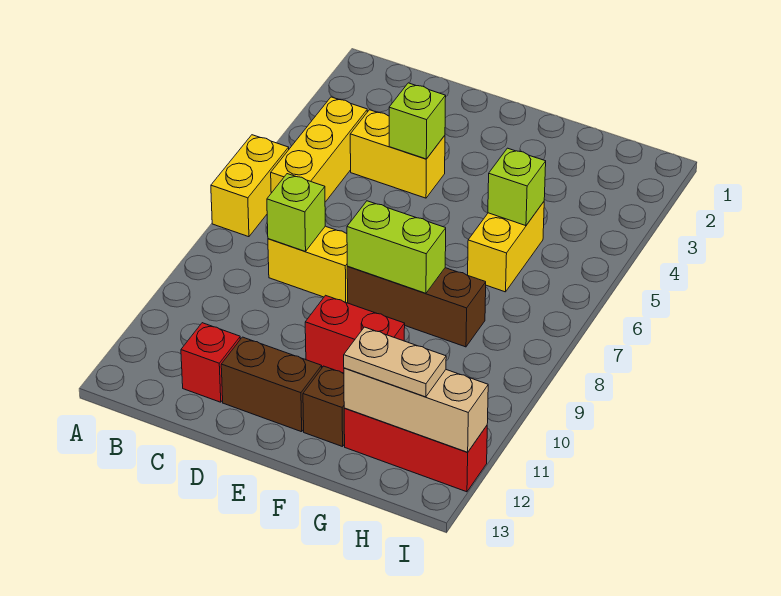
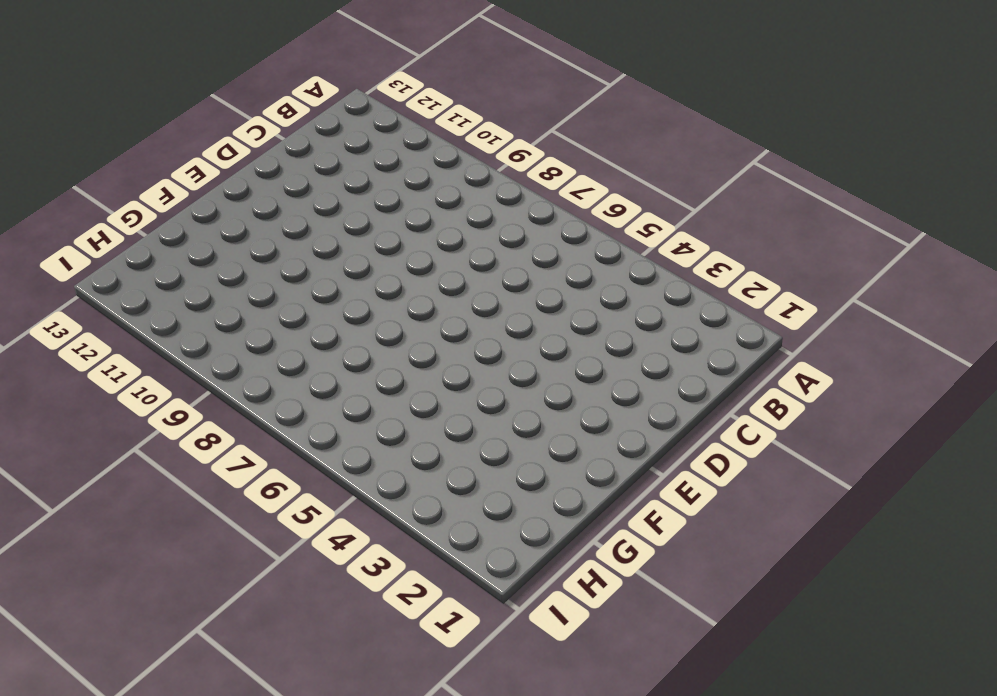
none -> yellow 1x2 brick [211,135,289,237]
none -> yellow 1x3 brick [271,97,367,202]
none -> yellow 1x2 brick [350,110,445,198]

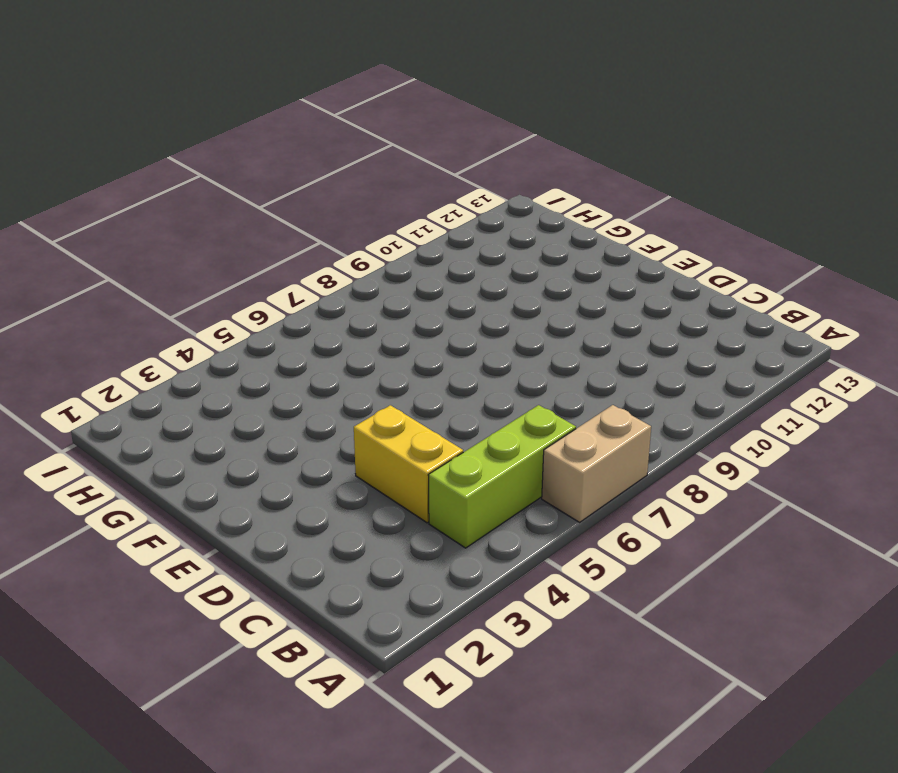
tan 1x2 brick [542,405,651,522] -> yellow 1x2 brick [211,135,289,237]
lime 1x3 brick [428,405,576,548] -> yellow 1x3 brick [271,97,367,202]
none -> yellow 1x2 brick [268,226,348,303]
none -> red 1x1 brick [181,323,240,402]
none -> brown 1x2 brick [221,337,322,432]

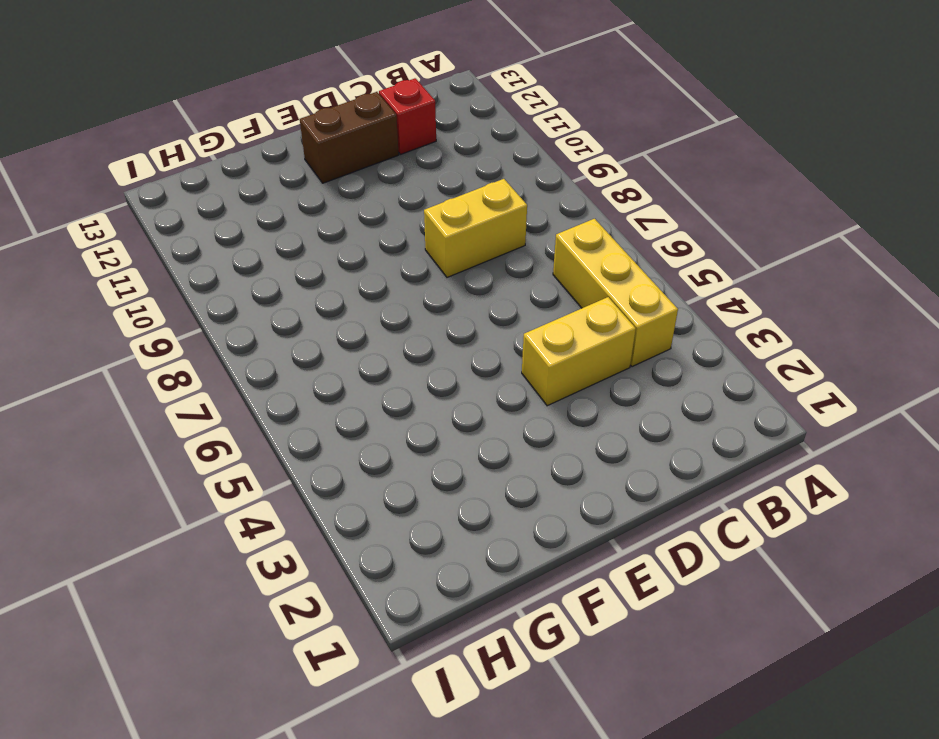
none -> yellow 1x2 brick [211,135,289,237]
none -> brown 1x3 brick [347,267,486,347]
none -> red 1x2 brick [305,295,405,373]

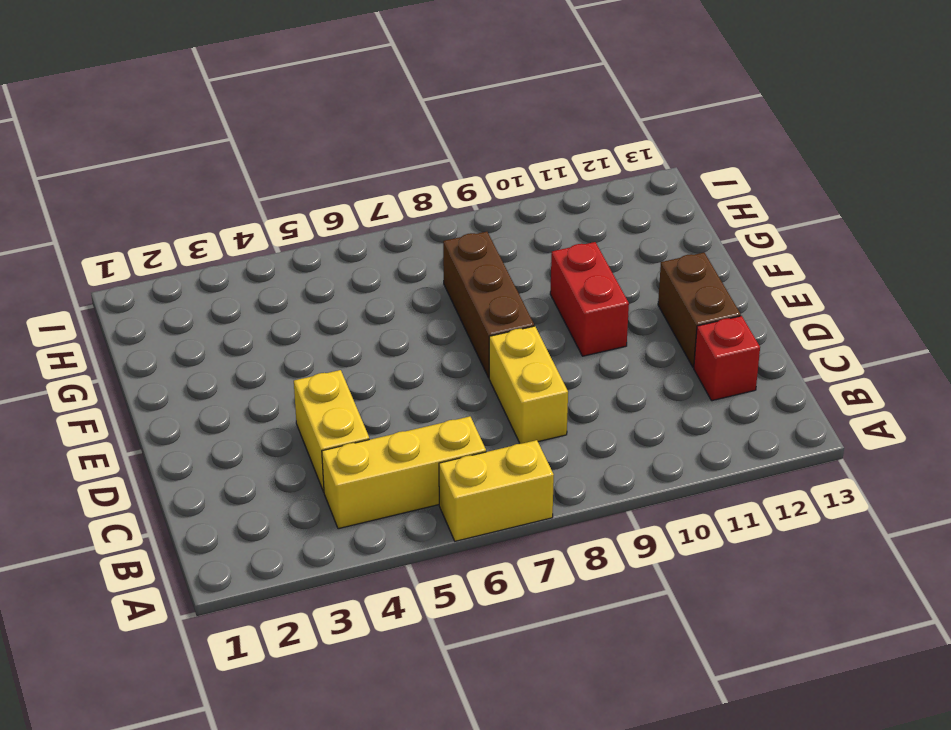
none -> brown 1x1 brick [303,366,345,447]
none -> yellow 1x2 brick [468,202,544,292]
none -> red 1x3 brick [344,408,487,492]

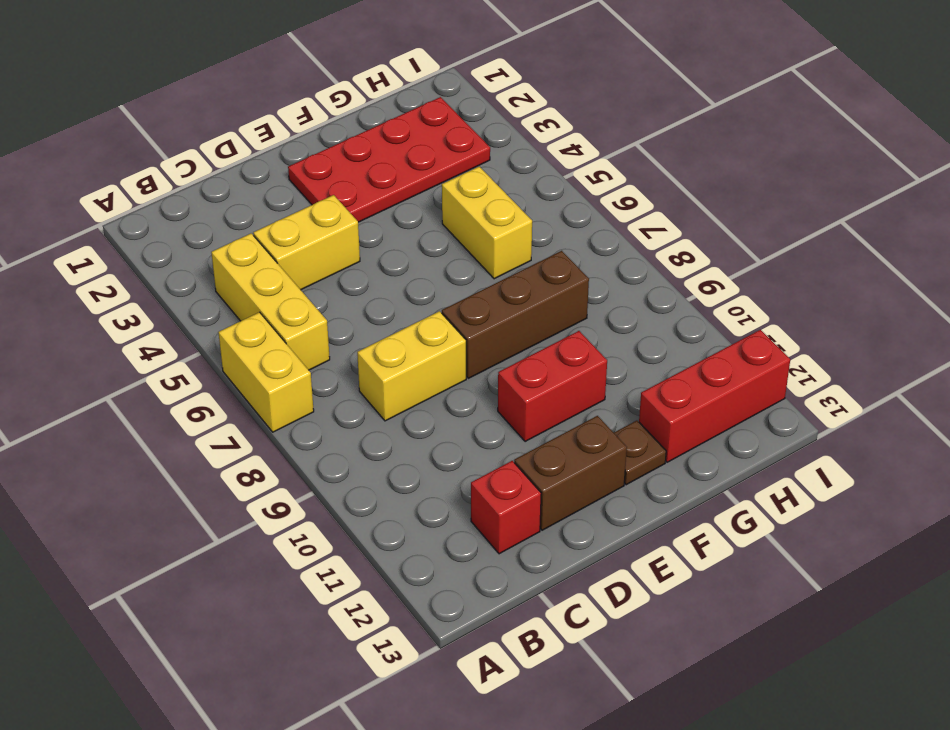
red 2x4 plate [288,97,490,222] -> none
brown 1x1 plate [614,421,666,485] -> brown 1x1 brick [303,366,345,447]
none -> lime 1x1 brick [267,174,325,251]
none -> lime 1x1 brick [389,83,446,159]
none -> lime 1x2 brick [347,201,446,293]

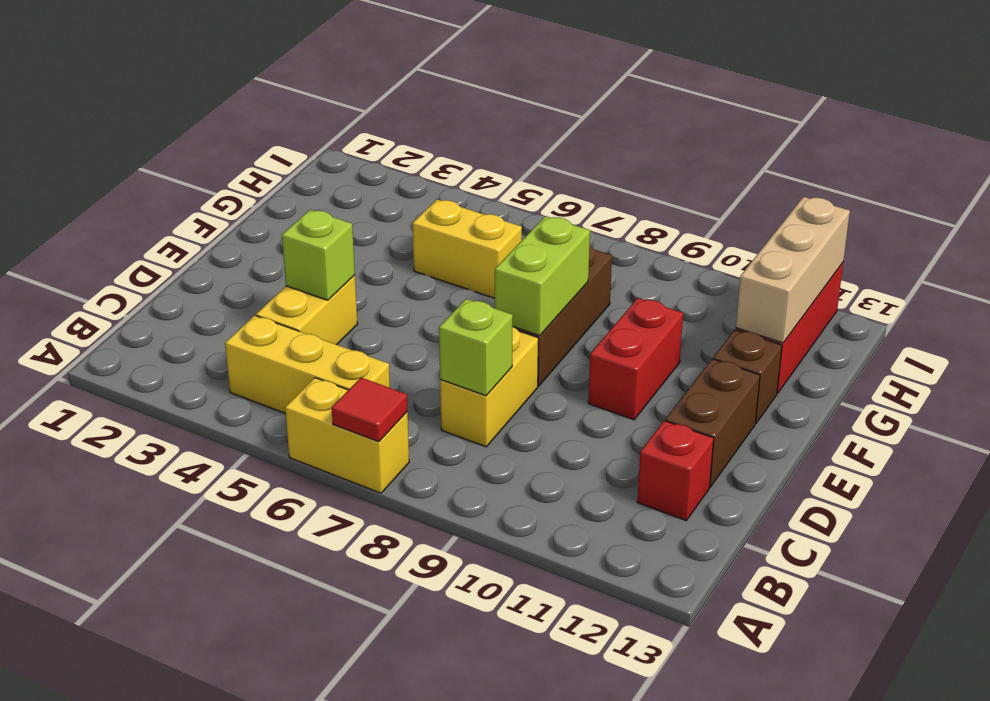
red 1x1 tile [332,378,408,442] -> none
none -> lime 1x1 brick [488,148,546,226]
none -> tan 1x2 plate [344,327,446,397]

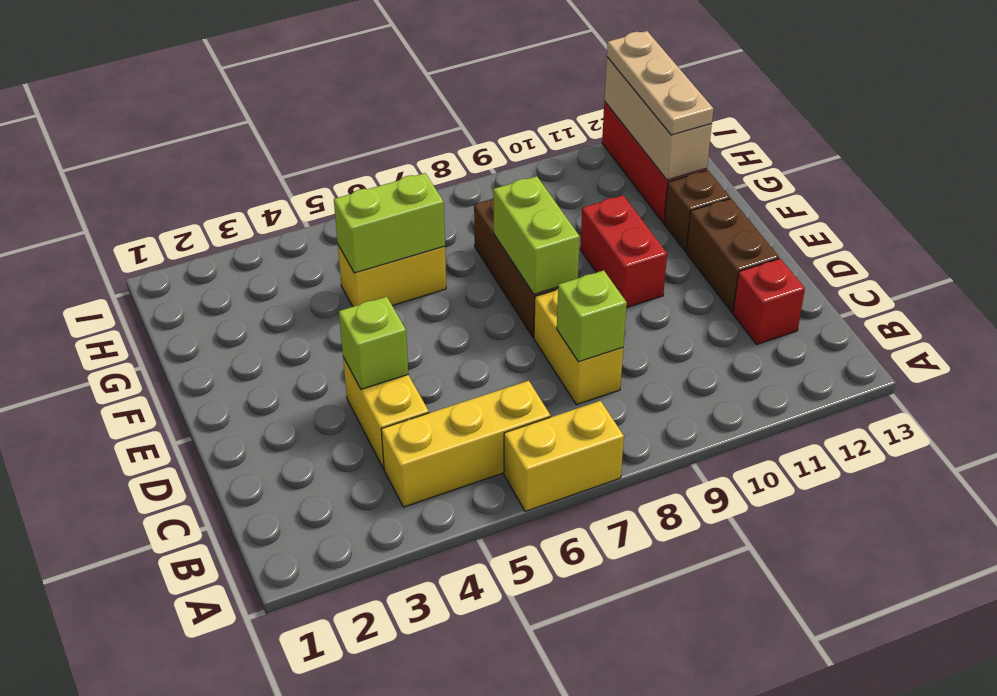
lime 1x2 brick [334,173,445,273] -> lime 1x1 brick [488,148,546,226]
tan 1x3 plate [607,31,713,135] -> tan 1x2 plate [344,327,446,397]

